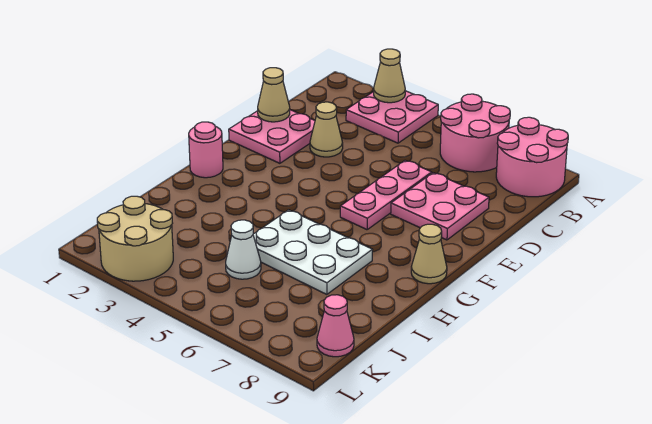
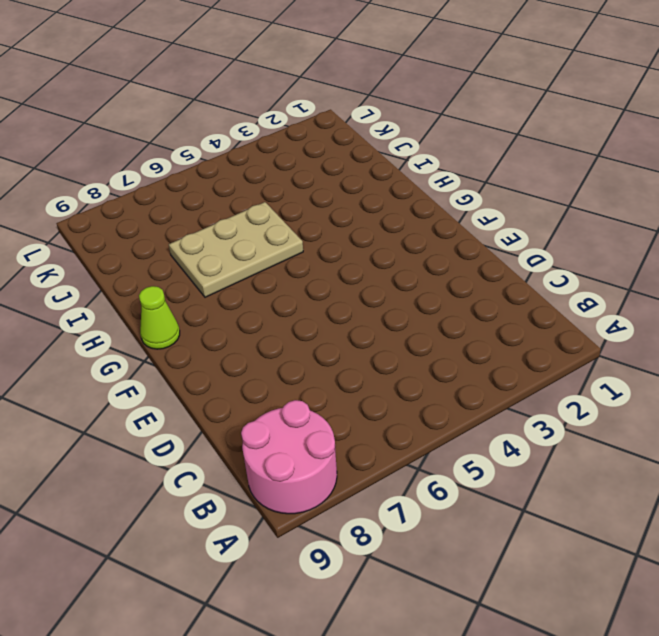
lime 1x1 cone [139,286,180,349] -> tan 1x1 cone [411,224,447,284]
tan 2x3 plate [169,202,303,297] -> white 2x3 plate [253,210,372,294]
none -> pink 2x2 plate [346,91,438,143]
none -> pink 2x2 round brick [440,94,510,172]
none -> pink 2x2 plate [229,110,315,163]

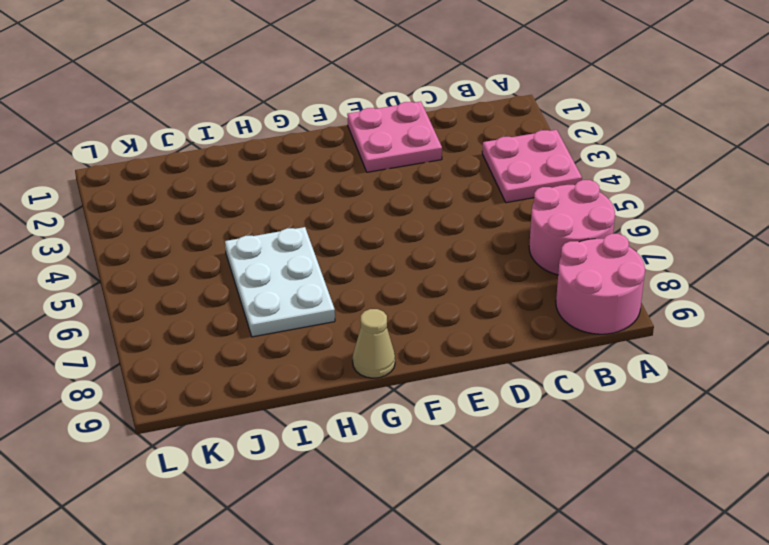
none -> tan 1x1 cone [310,102,343,157]
none -> pink 1x3 plate [340,160,432,230]
none -> pink 2x2 plate [391,173,489,240]

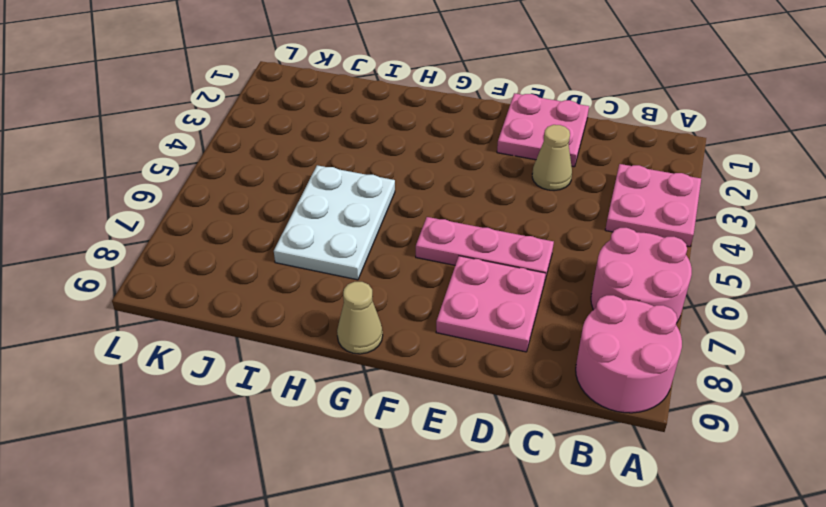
none -> pink 1x1 round brick [189,122,223,178]
none -> white 1x1 cone [226,220,261,279]
none -> tan 2x2 round brick [97,196,173,281]

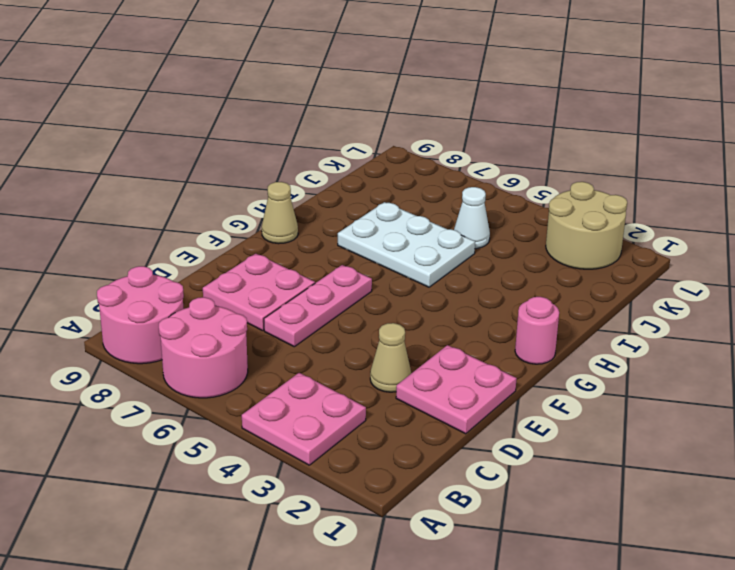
none -> pink 1x1 cone [317,295,354,357]
none -> tan 1x1 cone [374,49,405,103]
none -> tan 1x1 cone [258,68,290,122]

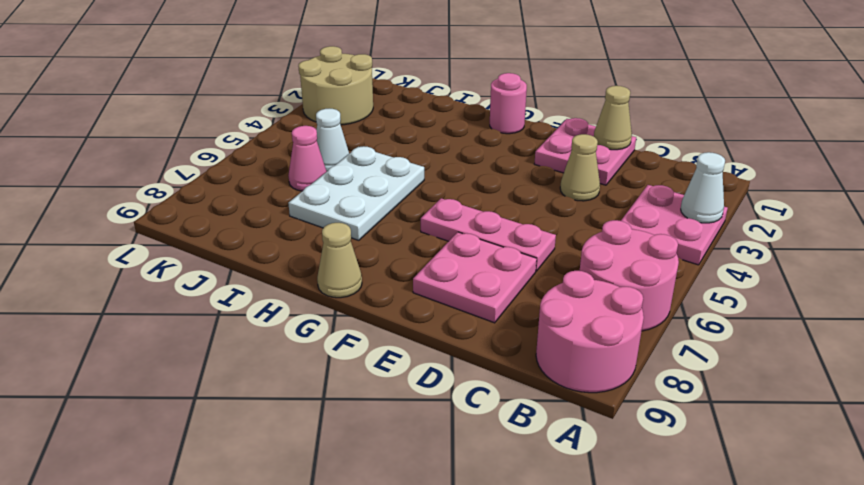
white 1x1 cone [681,152,725,223] -> tan 1x1 cone [374,49,405,103]
pink 1x1 cone [288,126,327,191] -> pink 1x1 cone moved to [317,295,354,357]

